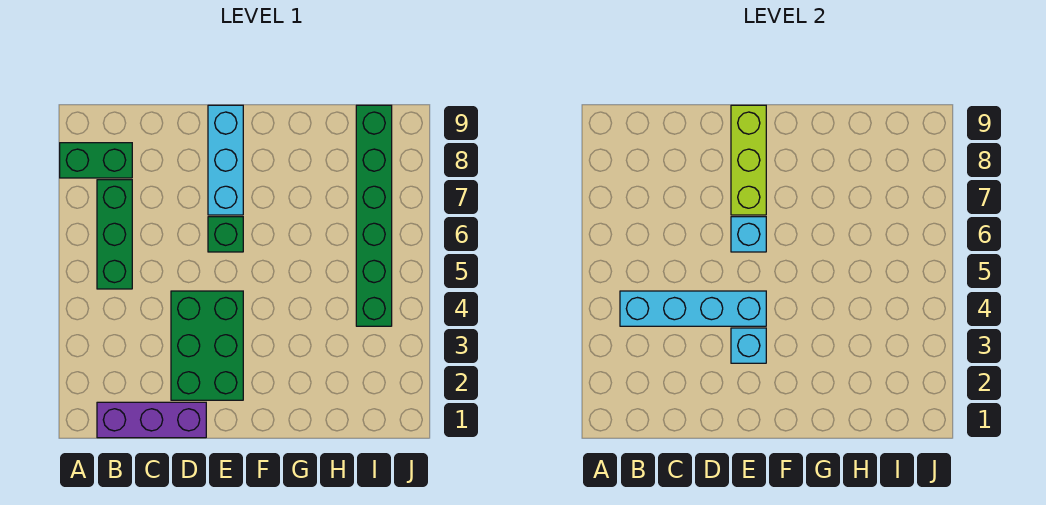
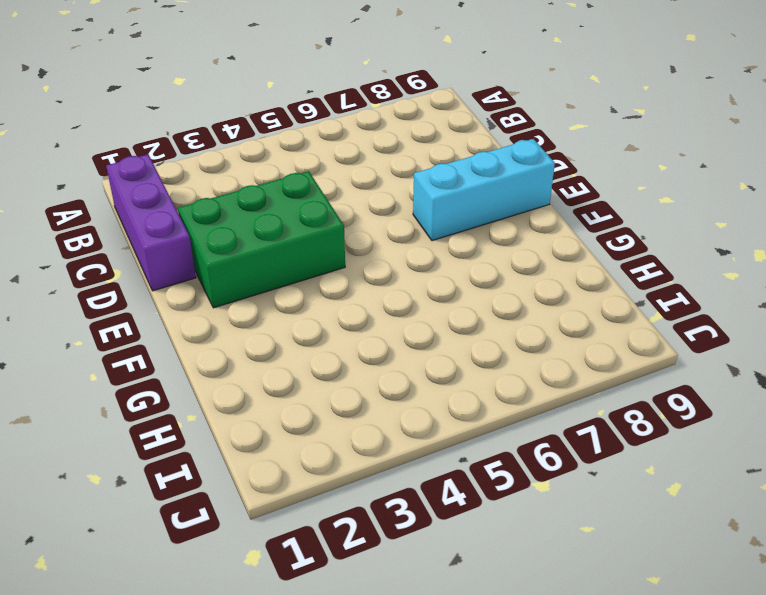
none -> green 1x2 brick [60,143,132,178]
none -> green 1x3 brick [97,180,132,289]

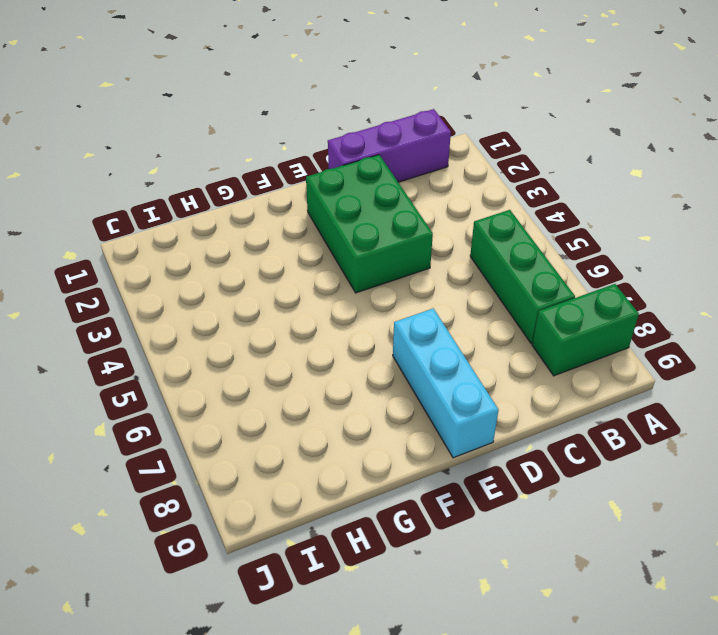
none -> green 1x1 brick [208,217,243,252]
none -> green 1x6 brick [356,105,392,326]

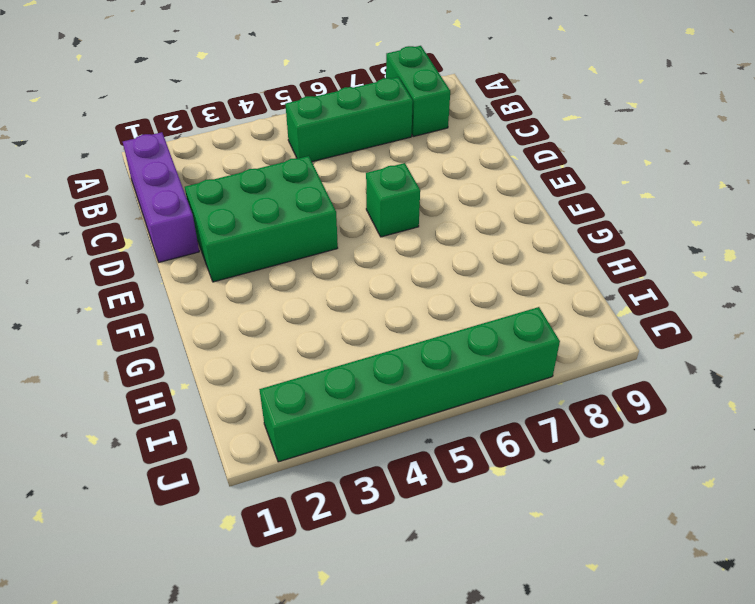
green 1x6 brick [259,307,560,462] -> green 1x6 brick moved to [356,105,392,326]
none -> cyan 1x3 brick [208,105,243,215]
none -> cyan 1x4 brick [620,291,766,326]

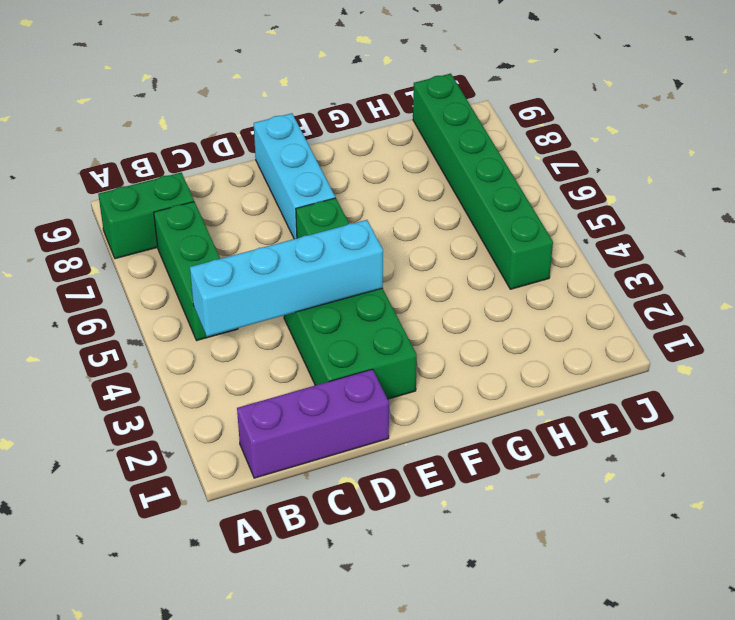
none -> cyan 1x1 brick [731,328,766,363]
none -> cyan 1x1 brick [731,217,766,252]

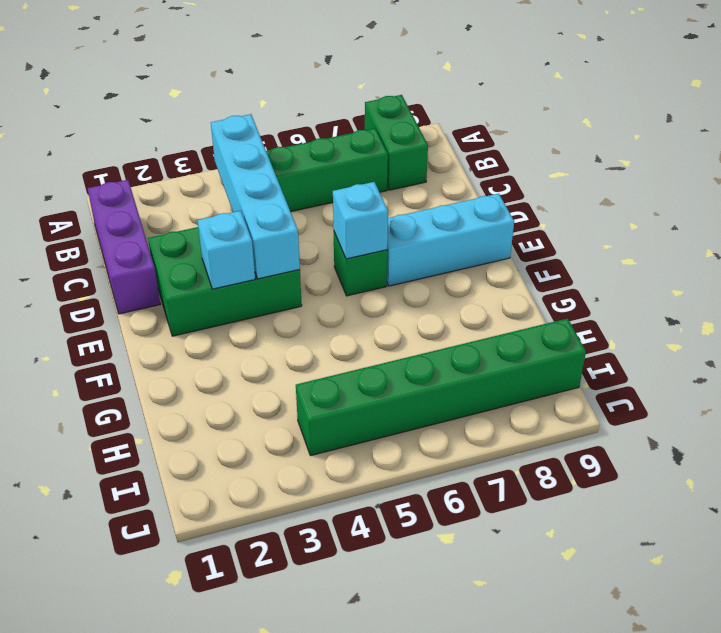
none -> lime 1x3 brick [731,105,766,215]

